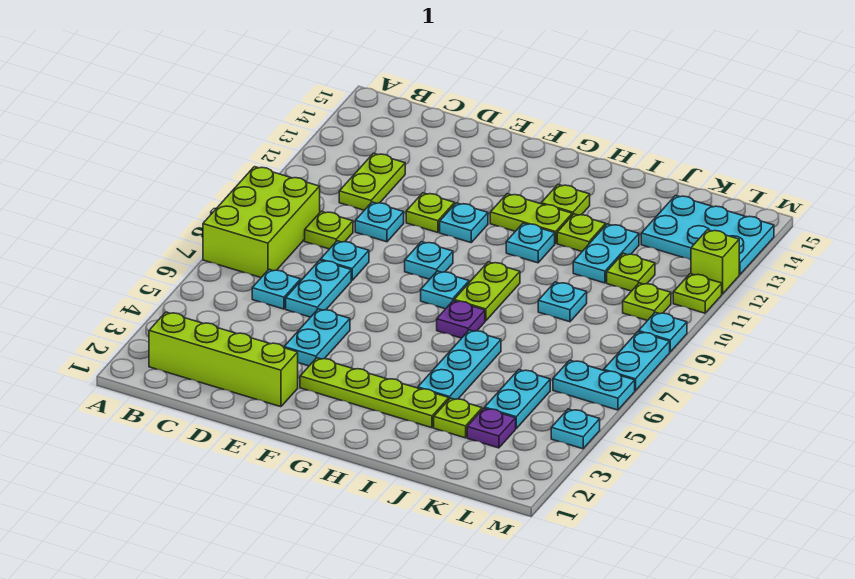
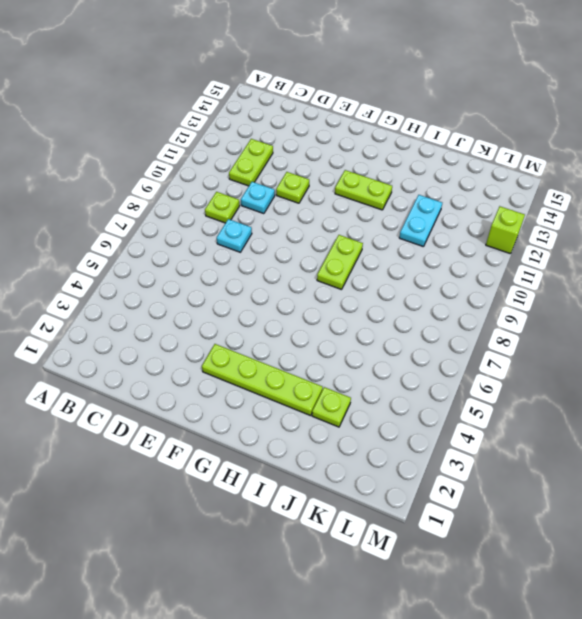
none -> lime 2x3 brick [203,167,320,278]
none -> lime 1x4 brick [149,312,298,407]
none -> cyan 1x1 plate [252,269,301,309]
none -> cyan 1x2 plate [286,260,351,317]

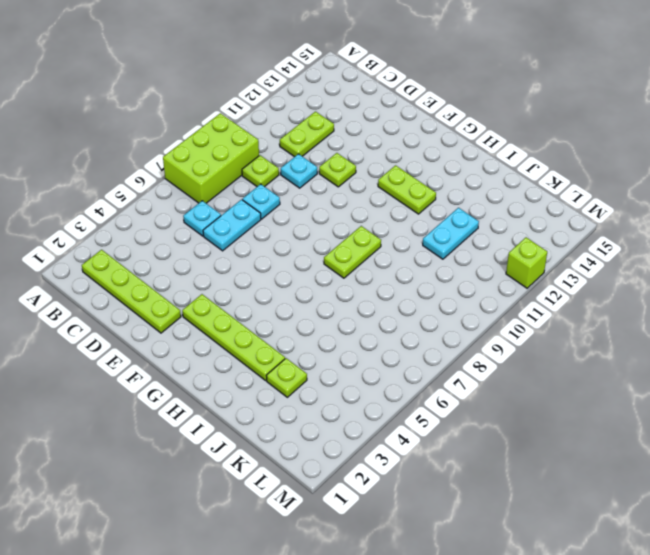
lime 1x4 plate [82,250,181,333] -> lime 1x4 brick [149,312,298,407]
none -> cyan 1x2 plate [284,309,350,366]
none -> cyan 1x1 plate [405,242,453,279]
none -> cyan 1x1 plate [440,203,488,243]
none -> cyan 1x1 plate [421,271,469,309]

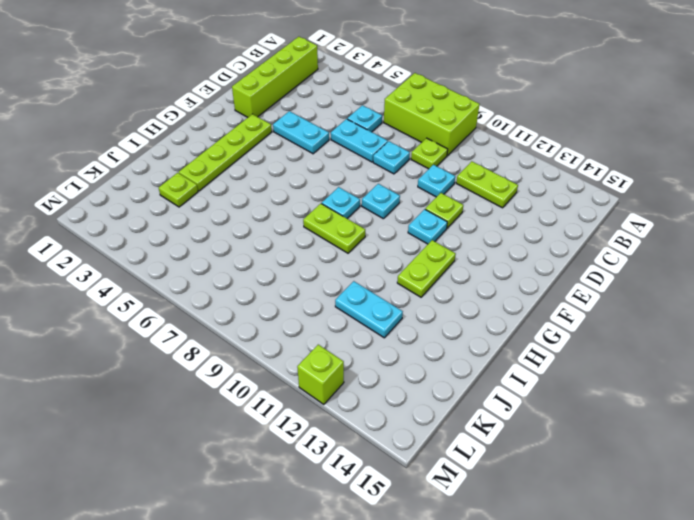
none -> purple 1x1 plate [437,301,485,338]
none -> cyan 1x1 plate [506,223,555,263]
none -> lime 1x1 plate [541,184,590,215]
none -> cyan 1x3 plate [418,330,501,399]

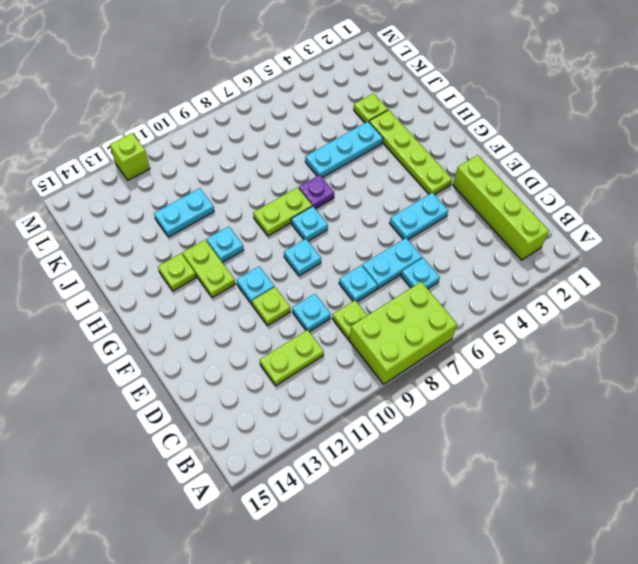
none -> lime 1x1 plate [557,214,606,251]
none -> cyan 1x1 plate [538,282,587,322]
none -> purple 1x1 plate [467,408,516,448]
none -> cyan 1x2 plate [485,370,550,428]

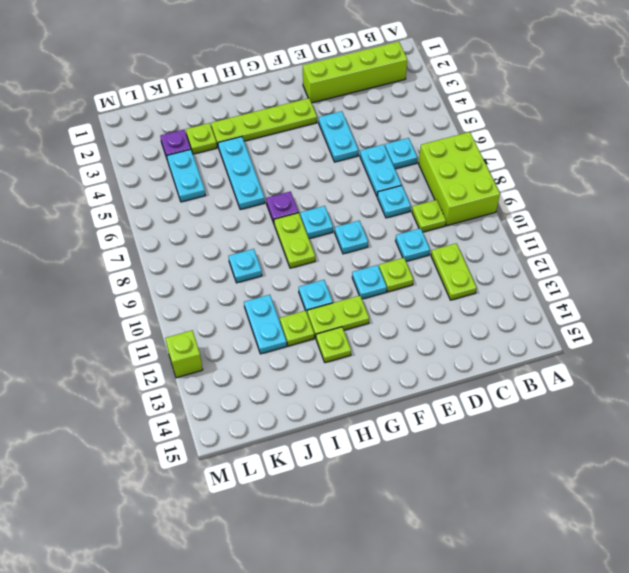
none -> lime 1x1 plate [607,253,655,291]
none -> cyan 2x3 plate [641,195,774,275]
none -> cyan 1x2 plate [553,360,635,410]
none -> lime 1x1 plate [623,283,671,321]

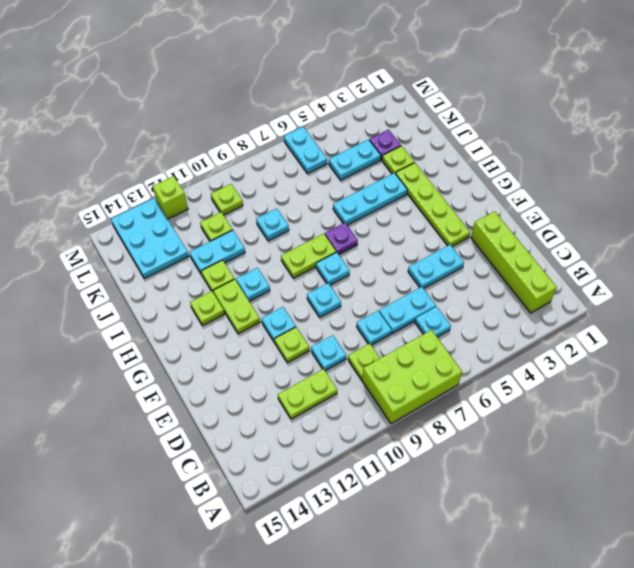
none -> cyan 1x1 plate [551,409,600,449]
none -> cyan 1x2 plate [604,332,670,391]
none -> cyan 1x1 plate [639,312,687,352]
none -> lime 1x1 plate [673,274,722,313]

